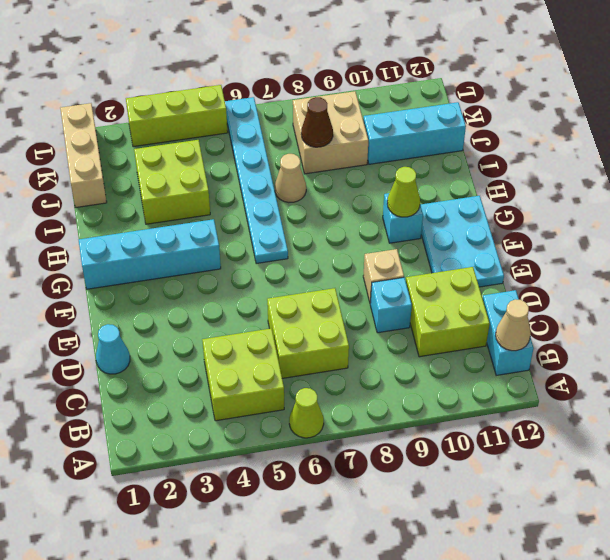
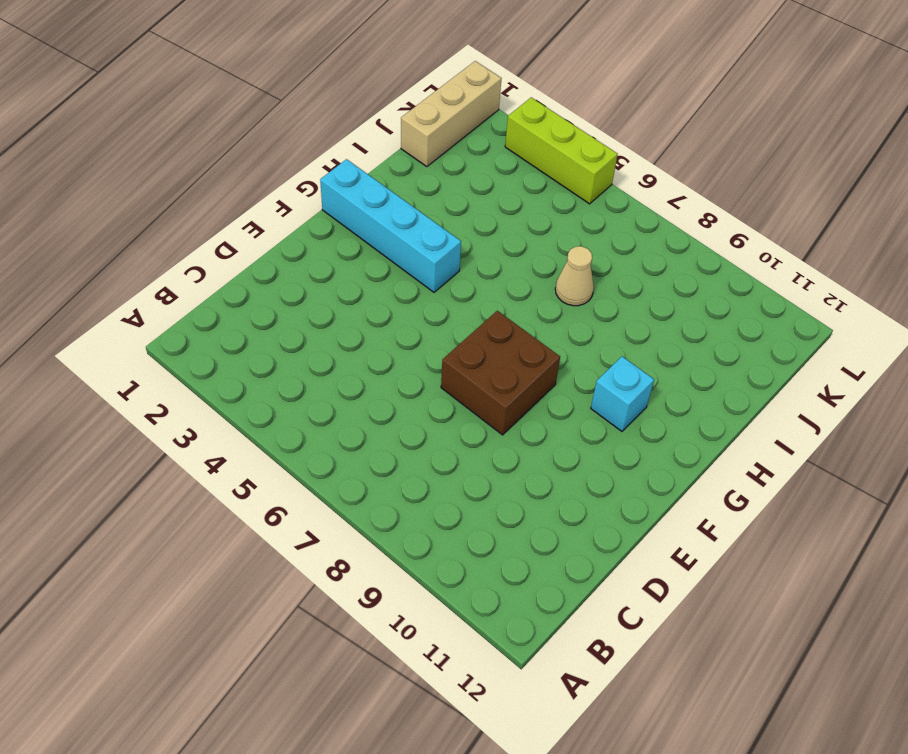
brown 2x2 brick [441,311,560,435] -> none
none -> lime 1x1 cone [289,388,324,438]
none -> lime 2x2 brick [202,328,284,421]
none -> cyan 1x2 brick [483,290,534,375]

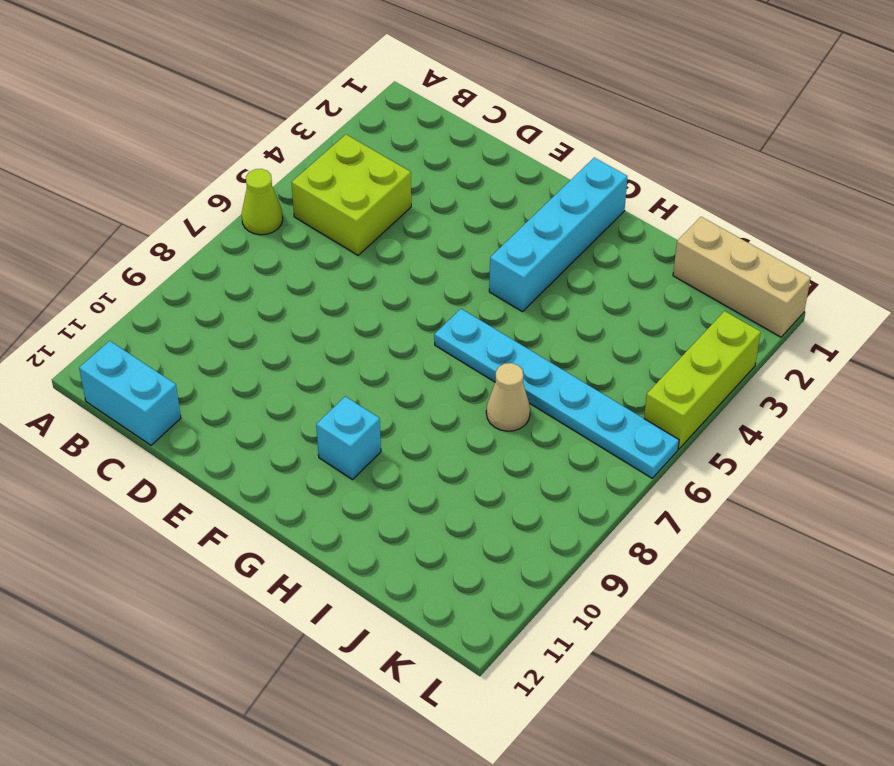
none -> lime 2x2 brick [267,288,349,378]
none -> lime 2x2 brick [406,267,490,357]
none -> cyan 1x1 cone [96,324,130,374]

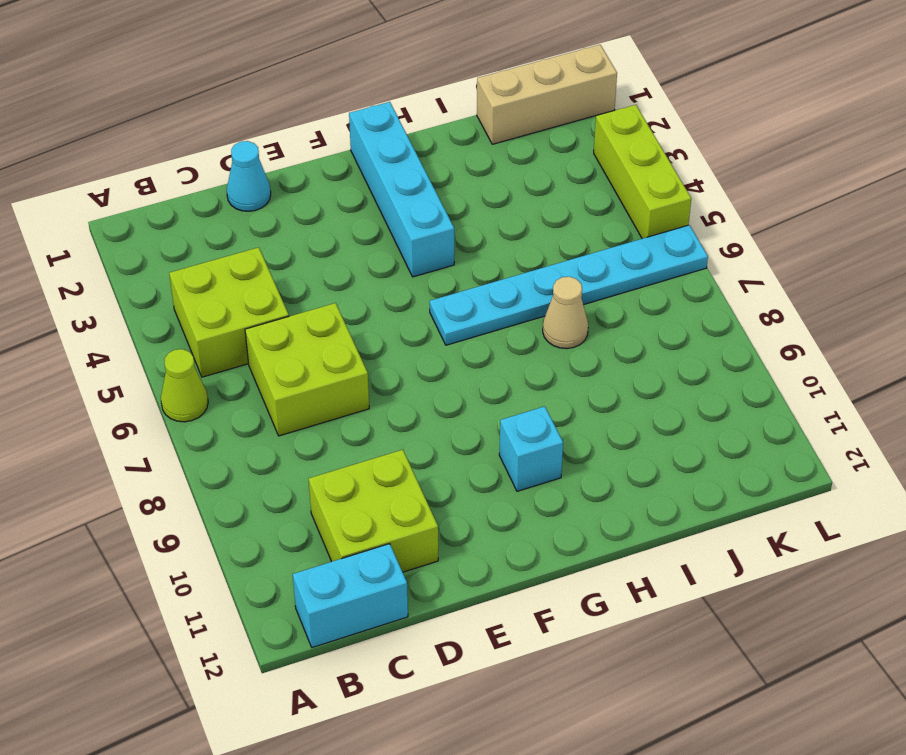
none -> cyan 1x1 brick [370,278,412,333]
none -> tan 1x1 brick [363,249,404,303]
none -> cyan 2x3 plate [420,196,504,287]

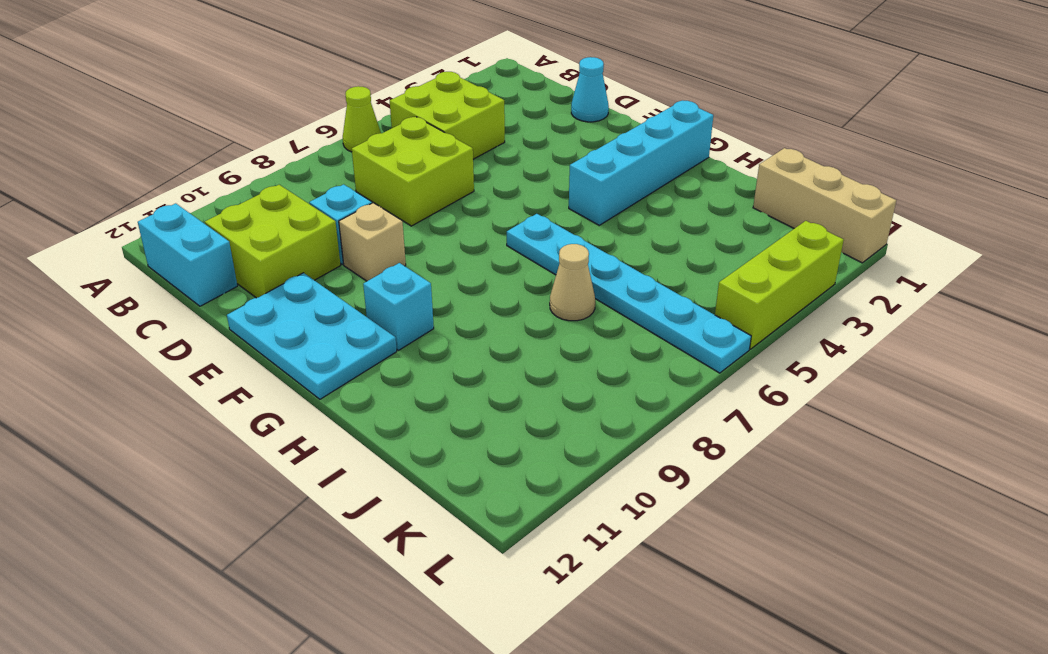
none -> lime 2x2 brick [134,140,210,224]
none -> tan 2x2 brick [293,91,368,174]
none -> cyan 1x3 brick [363,102,466,164]

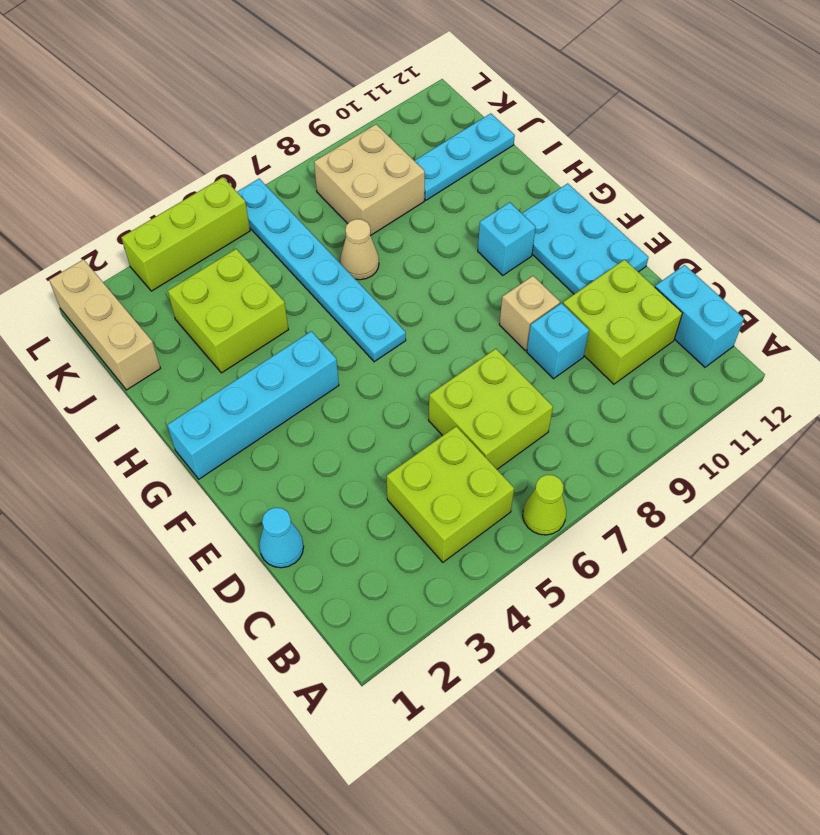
cyan 1x3 plate [415,113,515,200] -> cyan 1x3 brick [363,102,466,164]
none -> tan 1x1 cone [496,299,531,351]
none -> lime 1x1 cone [387,167,420,217]
none -> brown 1x1 cone [301,97,333,147]

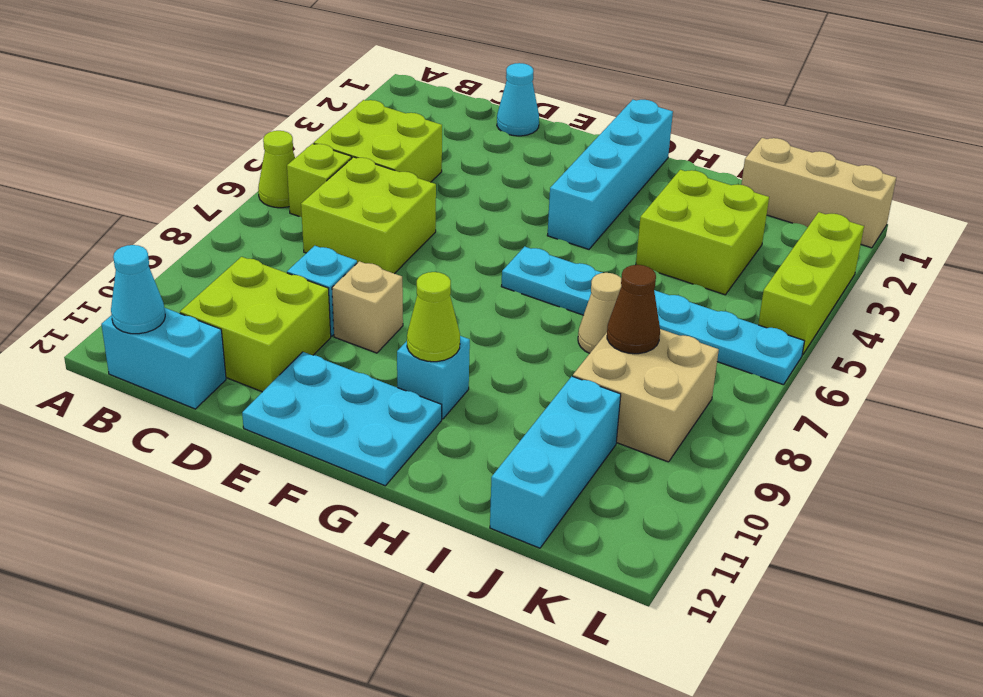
lime 1x1 brick [287,144,352,217] -> none
cyan 1x1 cone [111,245,165,334] -> tan 1x1 cone [496,299,531,351]

